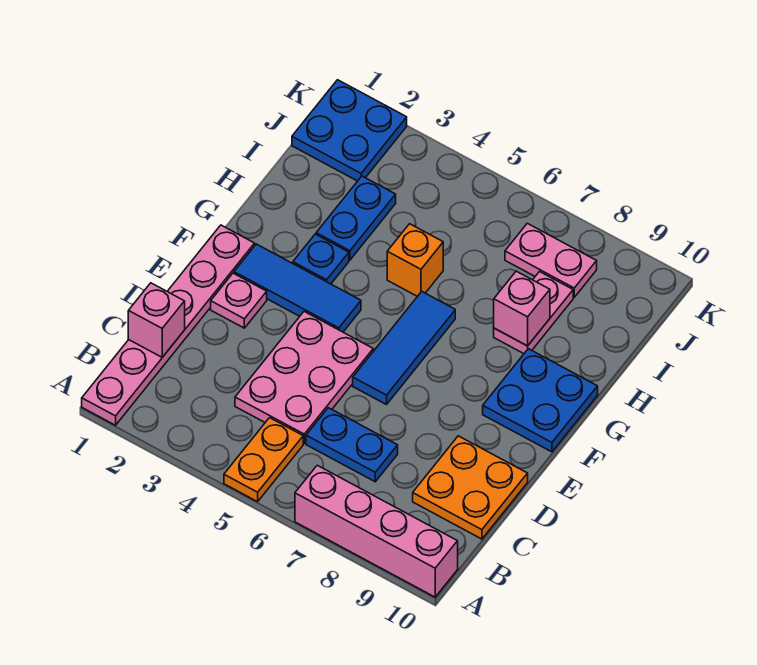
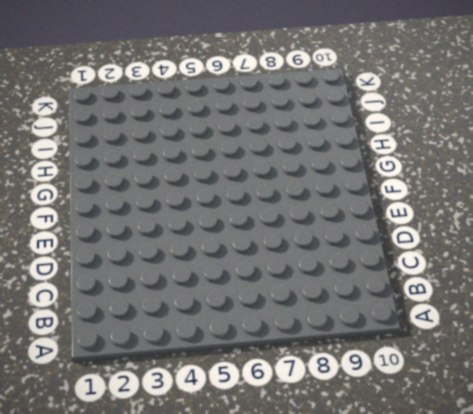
none -> pink 1x6 plate [82,225,255,425]
none -> orange 1x2 plate [224,418,303,502]
none -> pink 1x4 brick [295,465,458,597]

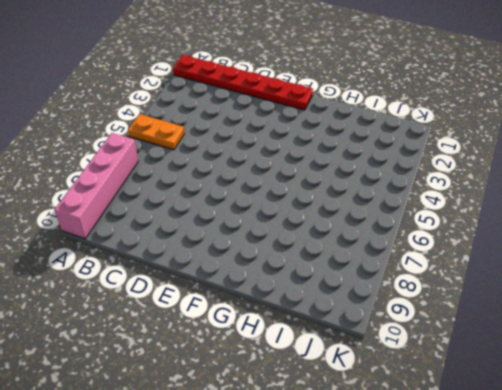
red 1x6 plate [173,55,313,110] -> pink 1x6 plate [82,225,255,425]
none -> pink 2x3 plate [235,312,373,443]
none -> blue 1x2 plate [306,408,398,482]
none -> orange 2x2 plate [413,436,528,539]

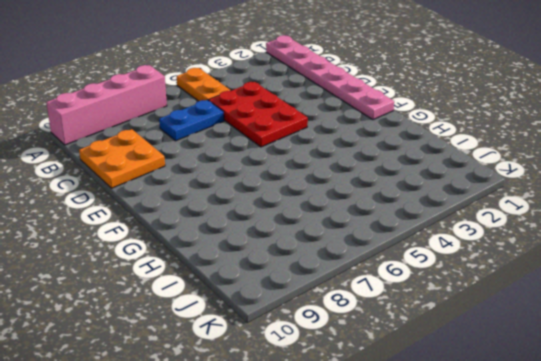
red 2x3 plate [209,82,308,147] -> pink 2x3 plate [235,312,373,443]
none -> pink 1x1 plate [211,273,267,328]
none -> blue 1x3 tile [353,292,455,405]
none -> blue 1x3 tile [234,244,361,332]

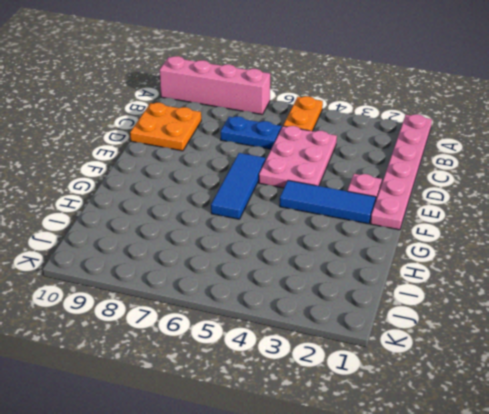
none -> blue 2x2 plate [483,349,598,452]
none -> blue 1x1 plate [293,234,349,284]
none -> blue 1x2 plate [316,176,396,260]

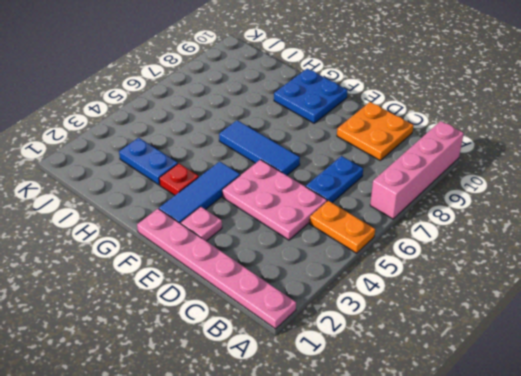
red 1x1 plate [159,163,199,195] -> blue 1x1 plate [293,234,349,284]
none -> orange 1x1 brick [387,224,443,296]
none -> pink 1x2 plate [494,272,573,354]
none -> blue 2x2 plate [292,80,407,181]

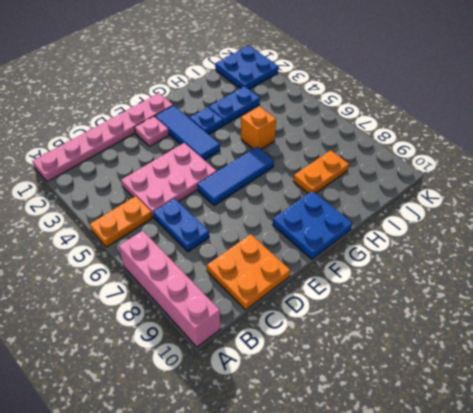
orange 1x2 plate [294,150,349,194] -> pink 1x2 plate [494,272,573,354]
none -> pink 1x2 plate [505,223,597,297]
none -> pink 1x1 brick [128,283,185,357]
none -> pink 1x1 brick [494,271,550,346]

